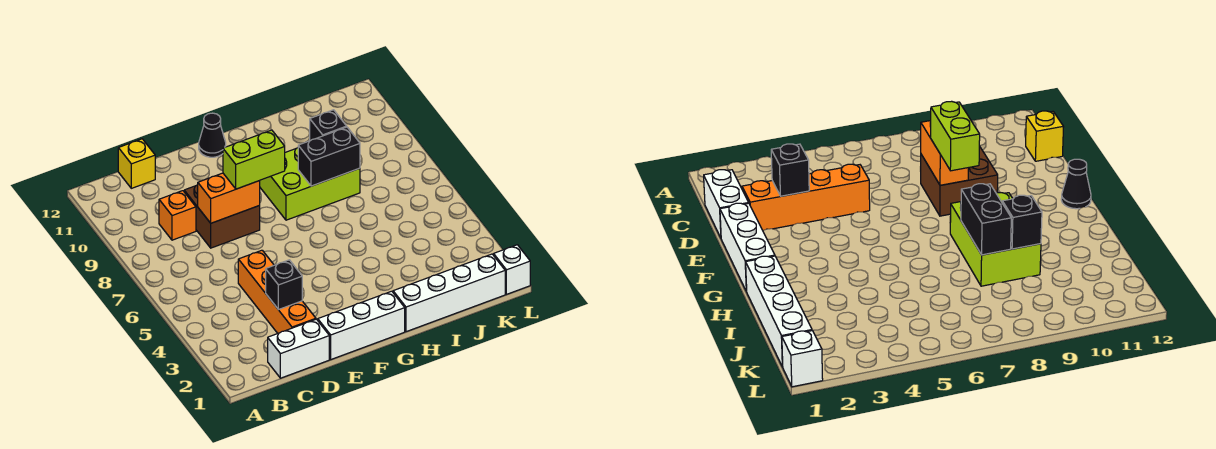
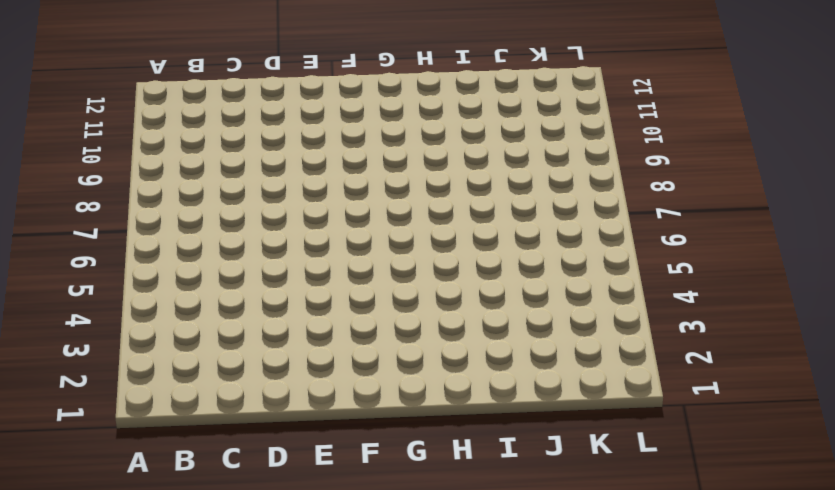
none -> white 1x2 brick [268,319,329,378]
none -> orange 1x1 brick [159,191,196,240]
none -> yellow 1x1 brick [118,139,155,188]

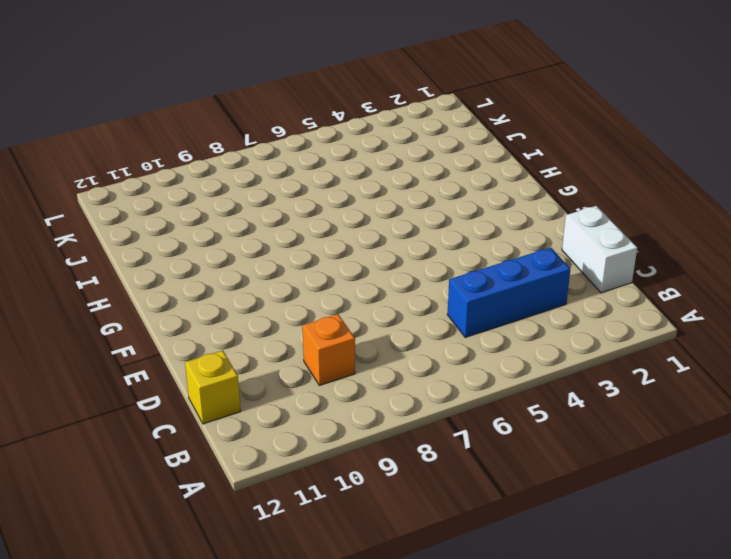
blue 1x3 brick [447,248,570,337] -> none
none -> orange 1x4 brick [238,250,316,333]
none -> brown 2x2 brick [184,185,260,248]
none -> white 1x3 brick [318,291,405,359]

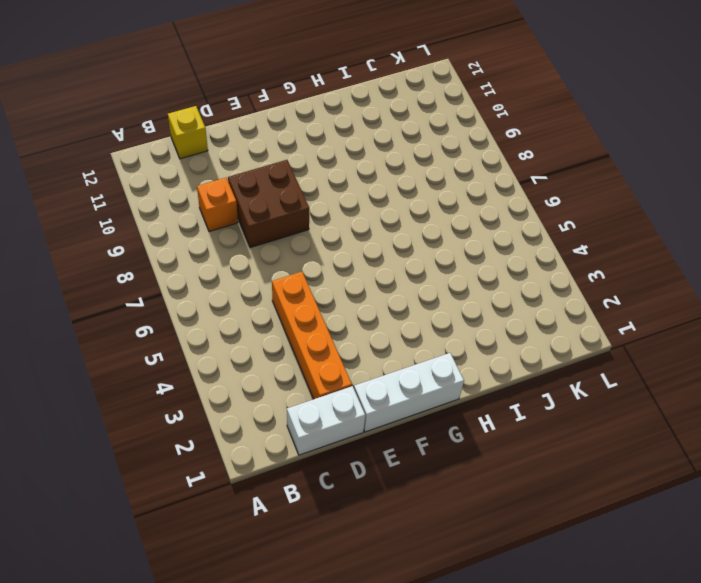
none -> black 1x1 cone [199,113,226,157]
none -> lime 2x3 brick [260,148,360,220]
none -> white 1x4 brick [393,254,505,332]

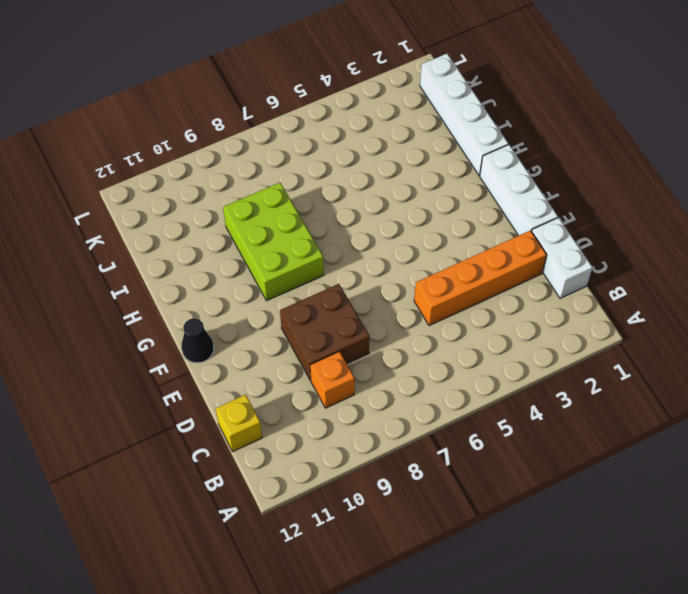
none -> white 1x1 brick [494,245,530,294]
none -> black 1x1 brick [266,260,302,310]
none -> orange 1x2 brick [198,173,260,223]

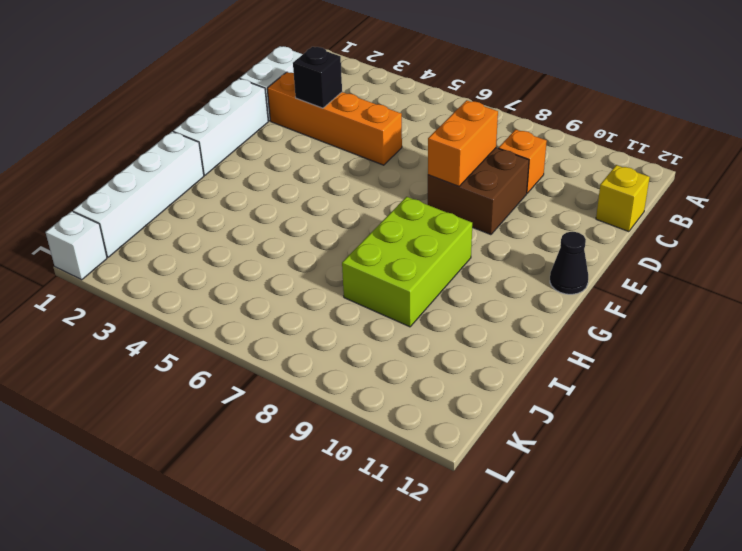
none -> black 1x2 brick [298,127,360,186]
none -> black 1x1 brick [310,110,347,141]
none -> lime 1x2 brick [223,130,285,189]

